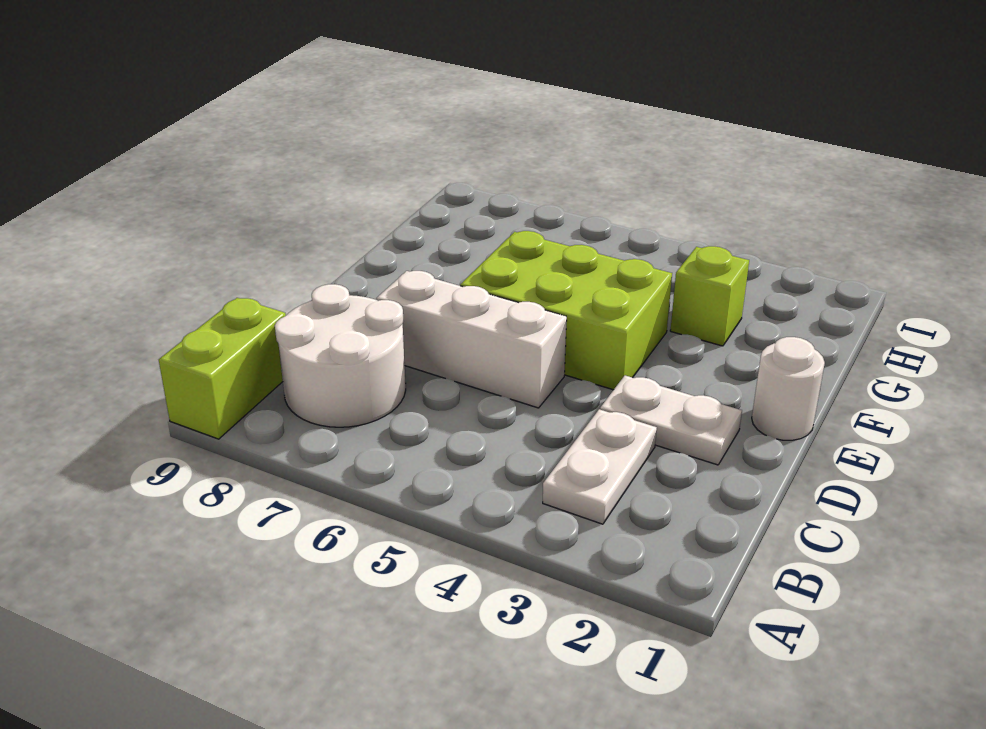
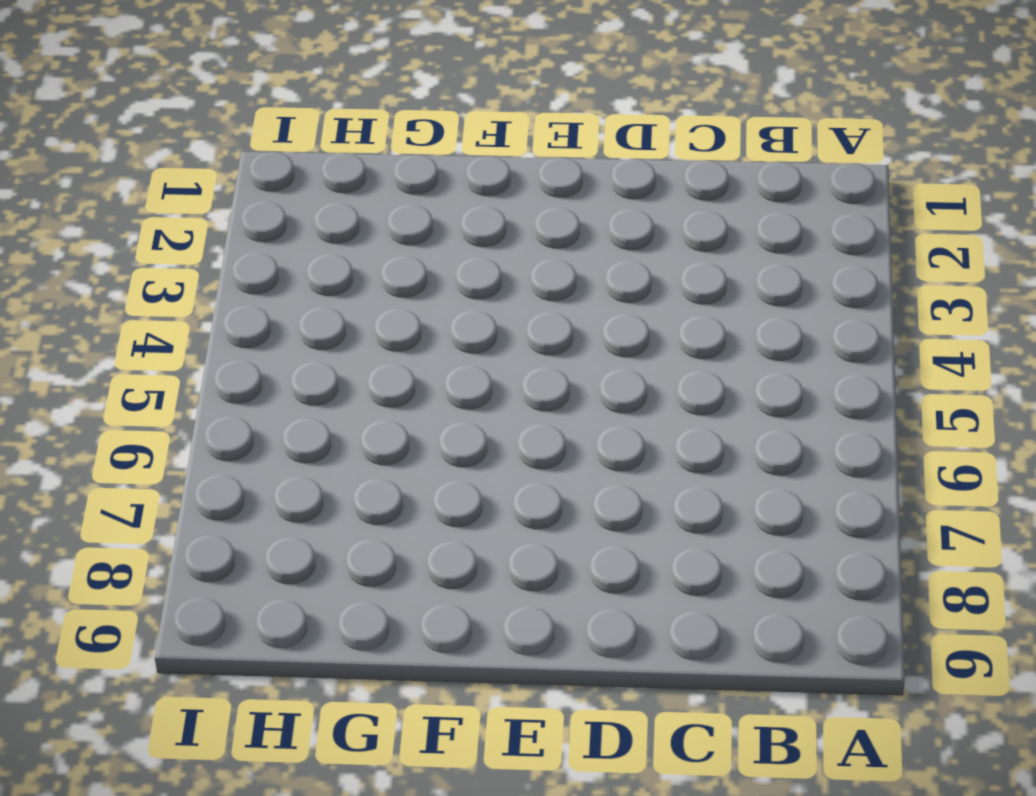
none -> lime 1x2 brick [159,298,286,439]
none -> white 1x2 plate [543,409,657,524]

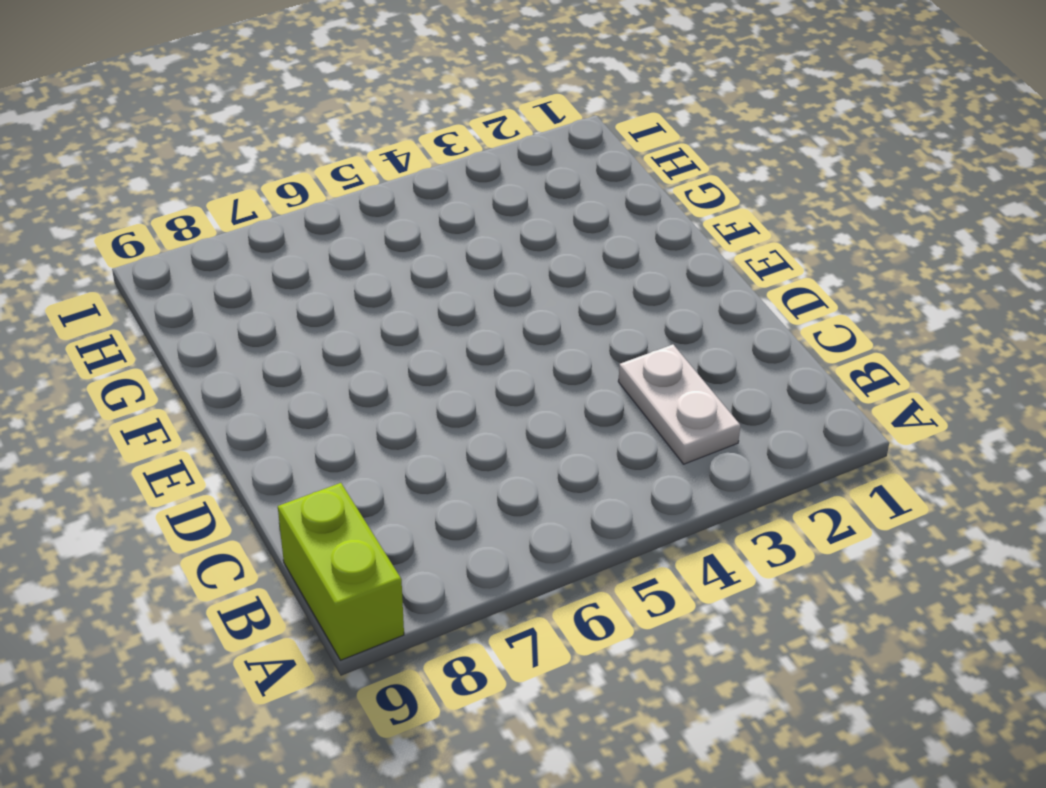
none -> white 2x2 round brick [275,284,406,427]
none -> white 1x2 plate [600,375,742,465]

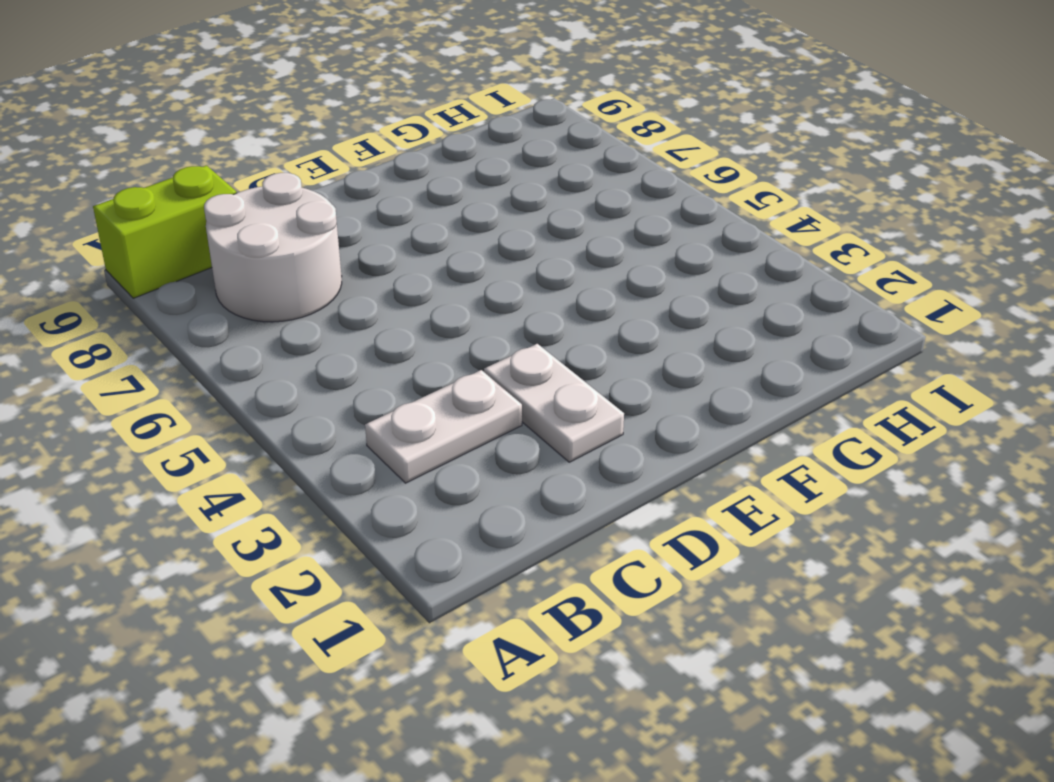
none -> white 1x3 brick [376,271,567,408]
none -> white 1x1 round brick [752,337,825,440]

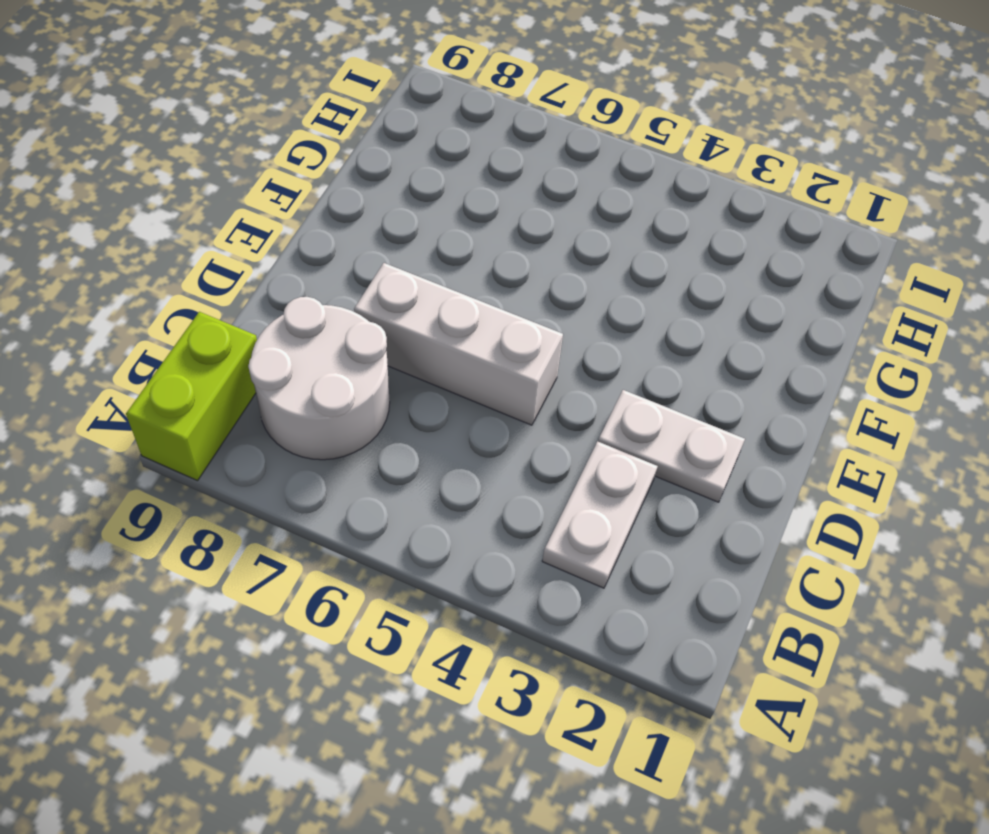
none -> white 1x1 round brick [752,337,825,440]
none -> lime 2x3 brick [460,231,672,390]

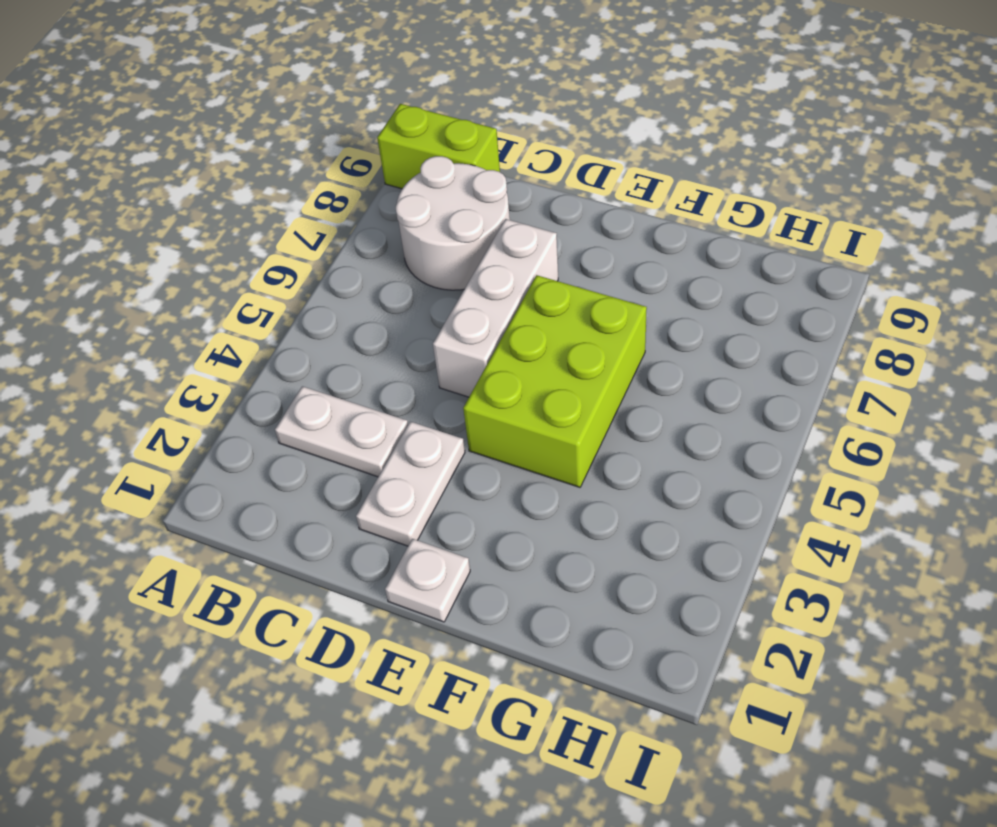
white 1x1 plate [385,539,470,622] -> white 1x1 round brick [752,337,825,440]
none -> lime 1x1 brick [670,246,749,346]

